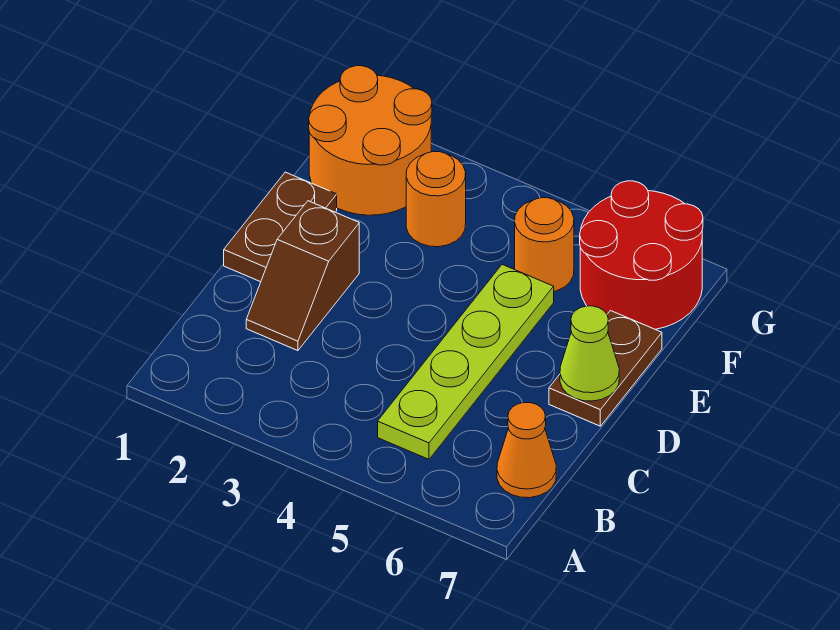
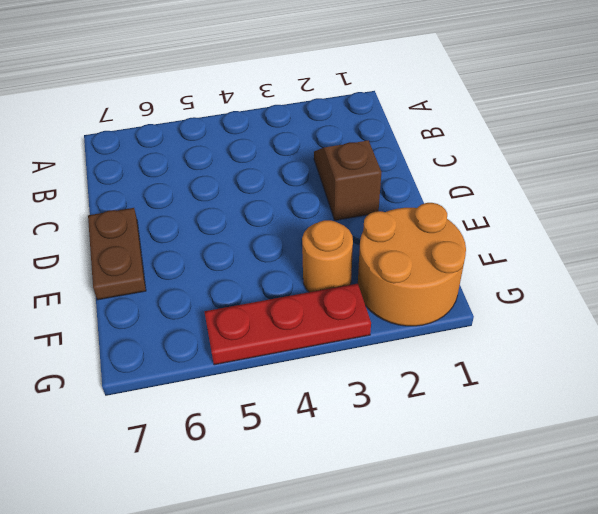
red 1x3 plate [205,283,371,365] -> none
none -> lime 1x4 plate [378,265,554,459]
none -> orange 1x1 cone [497,403,556,498]

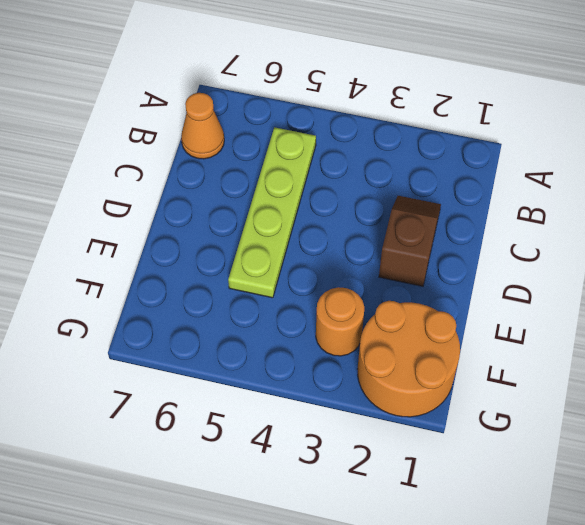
none -> brown 1x2 plate [224,172,337,282]
none -> brown 1x2 plate [549,311,662,426]

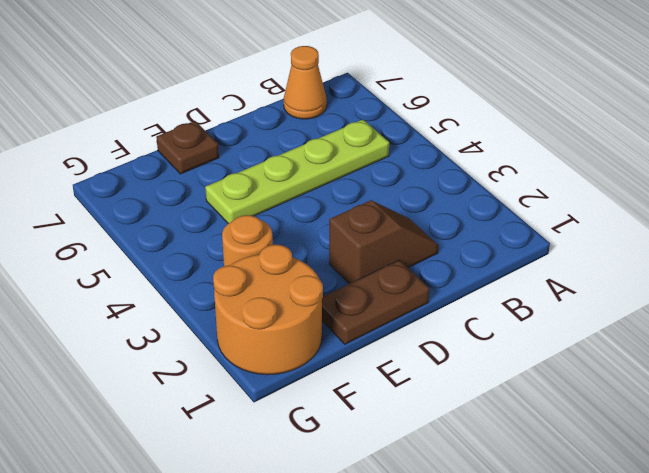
brown 1x1 plate [156,121,219,174] -> brown 1x2 plate [549,311,662,426]
none -> orange 1x1 round brick [515,198,574,291]
none -> red 2x2 round brick [580,181,703,329]

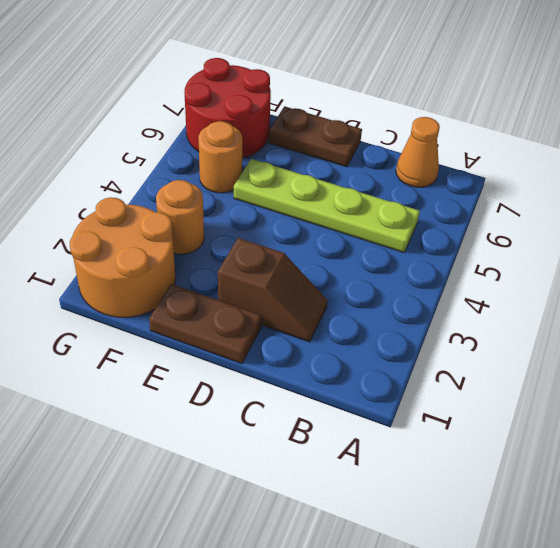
none -> lime 1x1 cone [560,306,619,401]

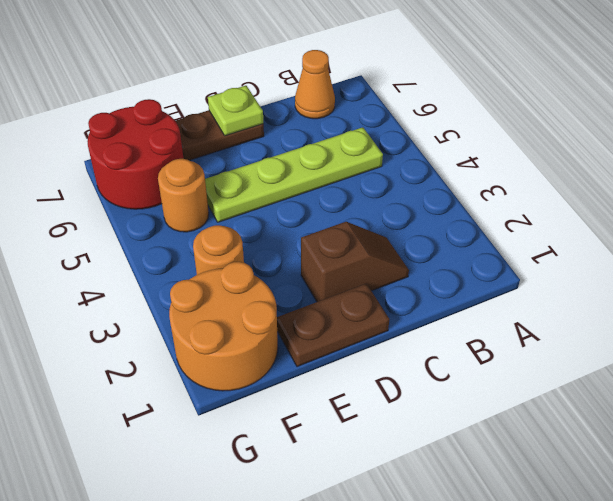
lime 1x1 plate [208,86,263,136] -> lime 1x1 cone [560,306,619,401]

